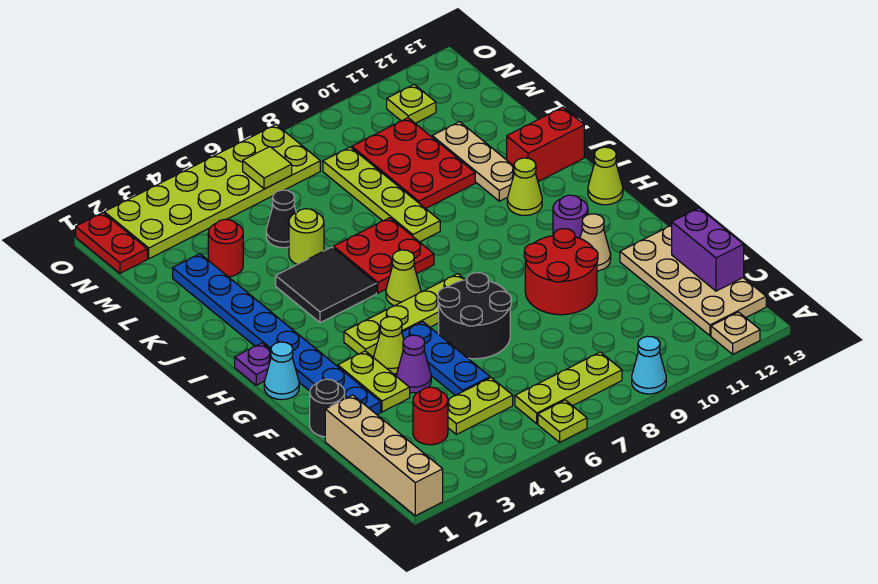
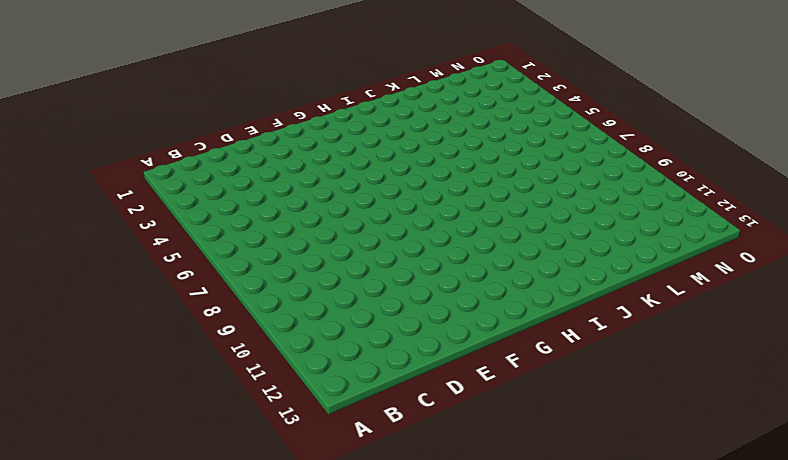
none -> tan 1x4 brick [325,395,443,516]
none -> lime 1x1 plate [538,400,587,442]
none -> cyan 1x1 cone [632,336,666,394]
none -> tan 1x1 plate [711,312,760,354]

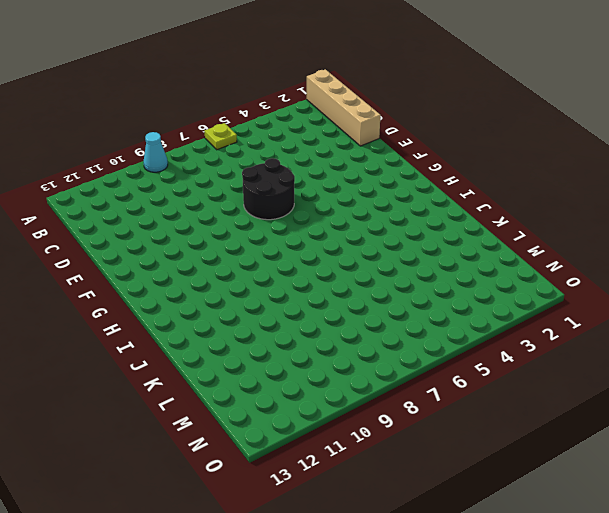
none -> tan 1x1 plate [711,312,760,354]
none -> lime 1x3 plate [515,352,622,424]
none -> tan 2x4 plate [620,226,766,336]
none -> red 1x1 round brick [413,387,448,445]

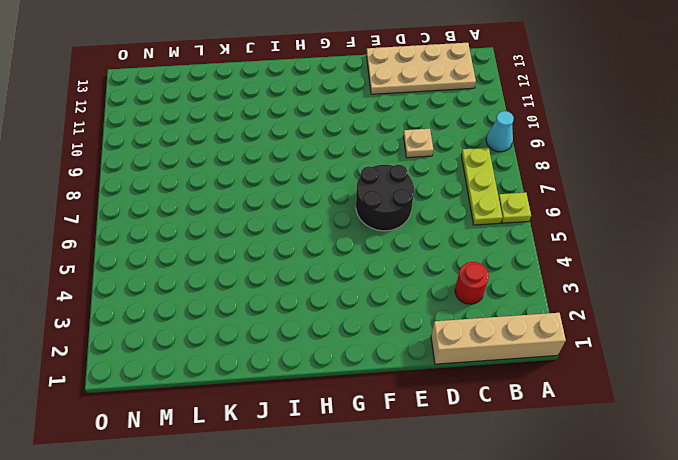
tan 1x1 plate [403,129,433,158] -> tan 1x1 plate moved to [711,312,760,354]
none -> lime 1x2 plate [448,378,513,434]
none -> blue 1x3 plate [402,322,490,395]
none -> black 1x1 round brick [310,379,345,437]
none -> blue 1x8 plate [173,254,381,414]

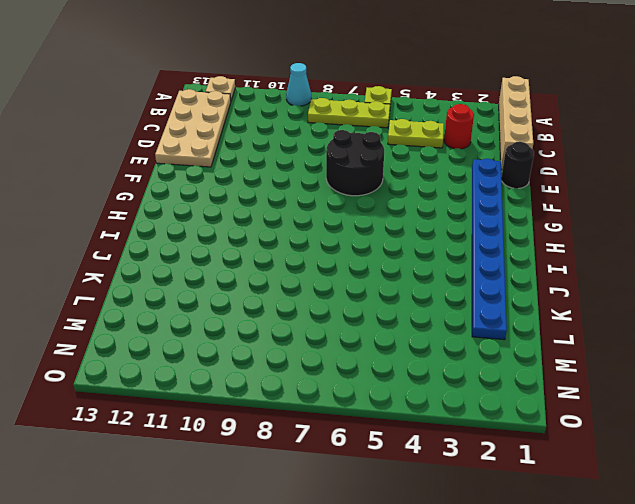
none -> blue 1x3 plate [402,322,490,395]
none -> lime 1x2 plate [338,351,410,412]
none -> purple 1x1 cone [396,335,431,393]
none -> red 2x2 round brick [524,229,598,315]

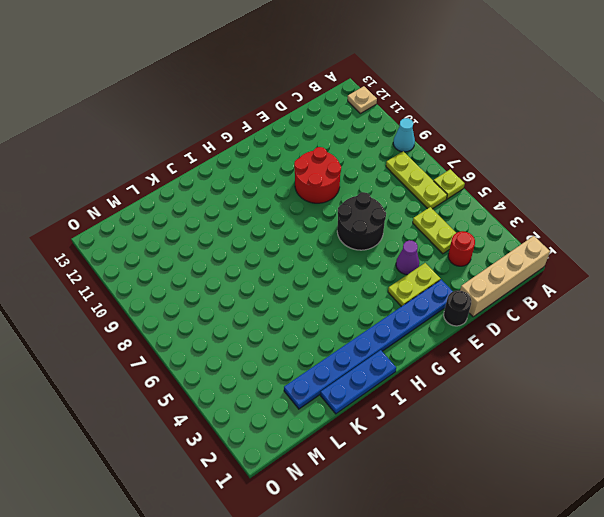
blue 1x3 plate [320,350,396,414] -> blue 1x3 plate moved to [402,322,490,395]
none -> tan 2x4 plate [620,226,766,336]
none -> lime 1x1 cone [374,317,404,374]
none -> tan 1x1 cone [580,214,611,271]
none -> cyan 1x1 cone [264,342,299,400]

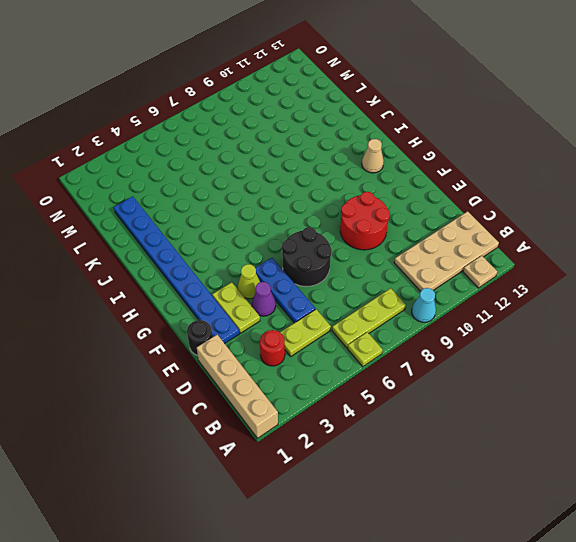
tan 2x4 plate [394,211,499,291] -> tan 2x4 plate turned to [620,226,766,336]
tan 1x1 cone [362,139,384,173] -> tan 1x1 cone moved to [580,214,611,271]
none -> cyan 1x1 cone [264,342,299,400]
none -> lime 1x4 plate [344,274,465,357]
none -> purple 1x1 round brick [553,195,588,238]
none -> purple 1x1 plate [235,343,271,385]

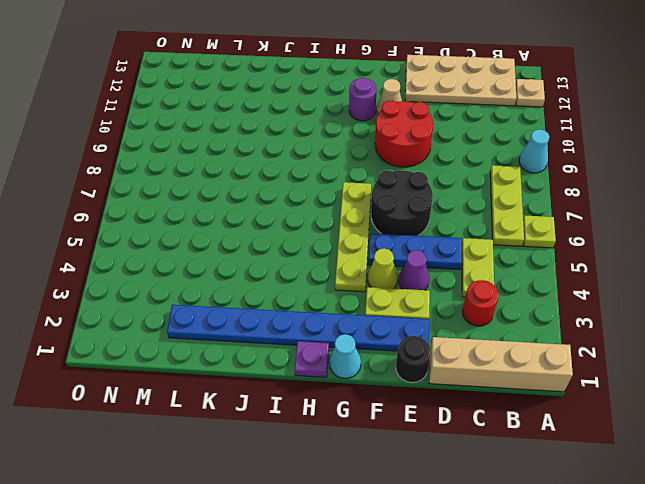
none -> lime 1x1 cone [386,250,421,306]
none -> lime 1x1 cone [588,147,623,205]
none -> black 2x2 tile [276,247,376,323]
none -> red 2x2 plate [333,218,434,293]

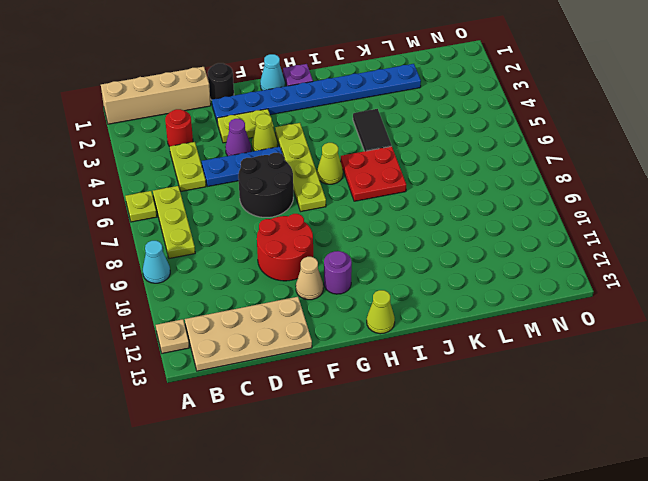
black 1x2 tile [353,109,392,151] -> black 2x2 tile [276,247,376,323]
none -> lime 1x1 cone [507,158,542,215]
none -> lime 1x4 plate [323,147,440,242]
none -> tan 1x3 plate [432,122,514,201]
none -> red 1x2 brick [507,107,584,182]

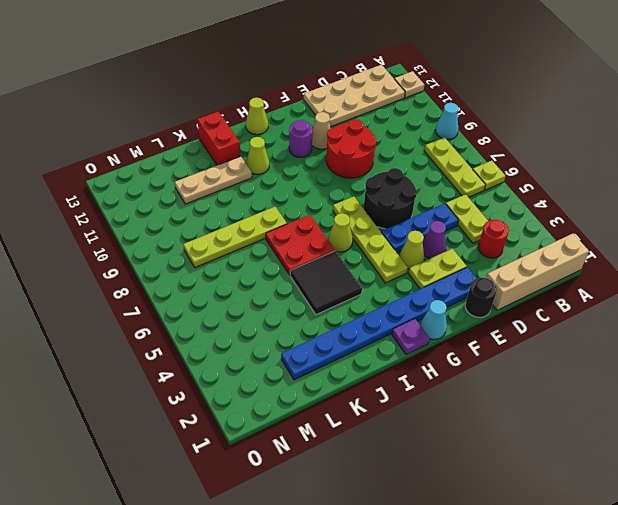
none -> lime 1x1 round brick [289,209,324,264]
none -> red 2x3 plate [352,118,475,209]
none -> red 1x1 round brick [208,219,243,277]
none -> black 1x1 cone [266,190,296,248]

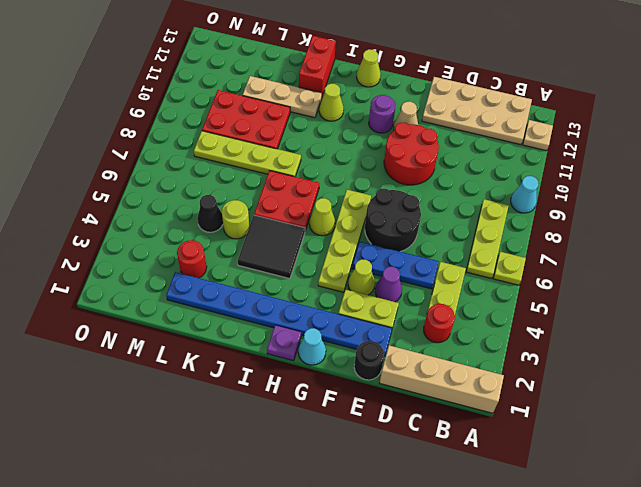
none -> red 1x2 plate [76,213,147,273]
none -> lime 2x6 plate [104,125,320,259]
none -> lime 1x1 plate [387,84,436,123]
none -> purple 1x2 brick [671,208,744,291]

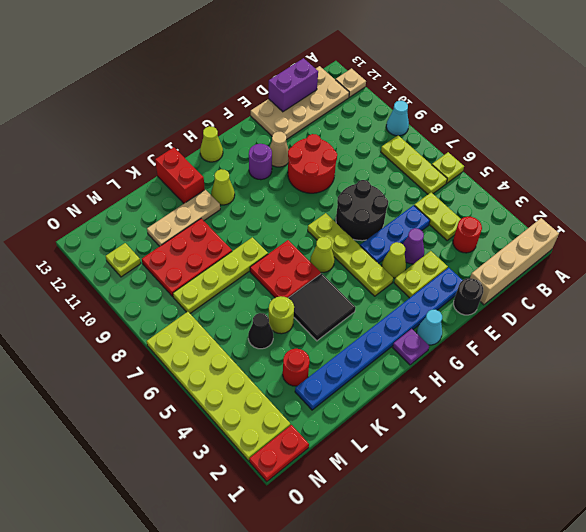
none -> lime 1x1 tile [243,147,292,189]

